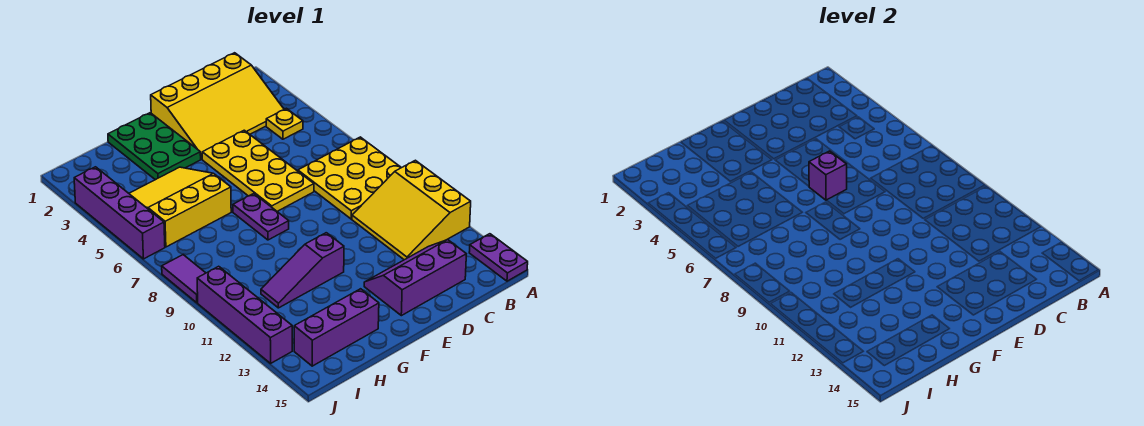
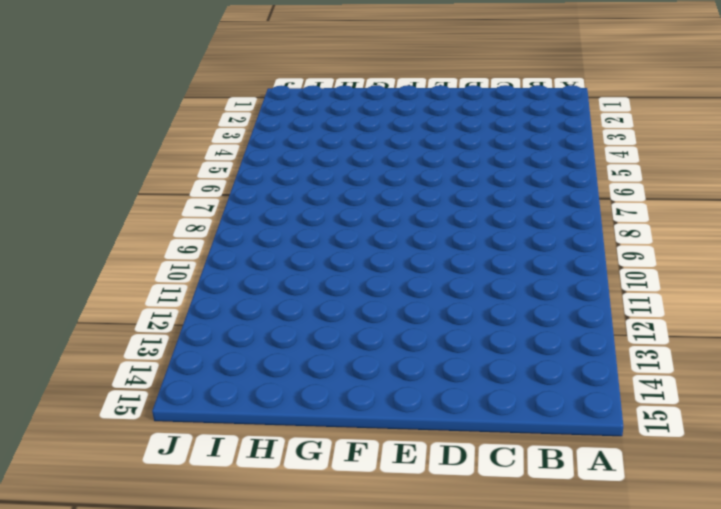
none -> yellow 3x3 plate [298,137,401,219]
none -> yellow 3x3 slope [352,160,471,260]
none -> purple 1x2 plate [469,234,528,281]

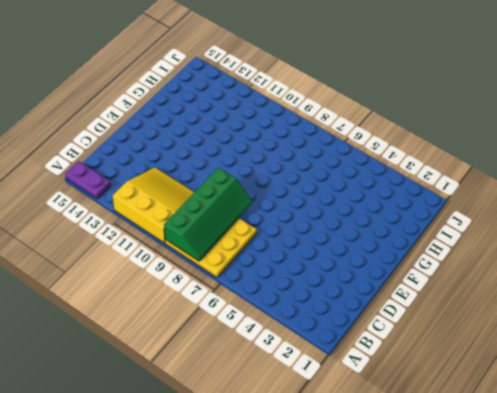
green 2x4 slope [164,168,252,261] -> none
none -> yellow 3x4 slope [151,53,284,159]
none -> yellow 1x1 plate [266,108,303,139]
none -> purple 2x3 slope [364,240,466,316]

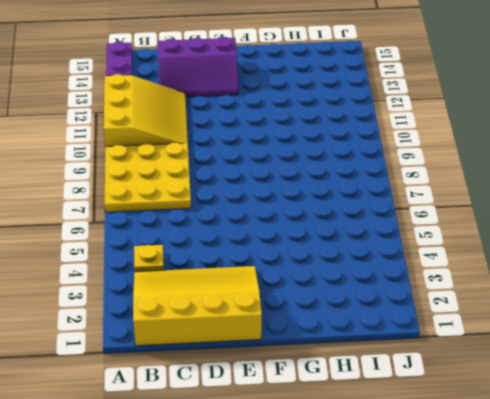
none -> yellow 2x4 plate [202,130,314,211]
none -> green 2x3 plate [108,113,201,180]
none -> purple 1x2 plate [233,194,289,240]

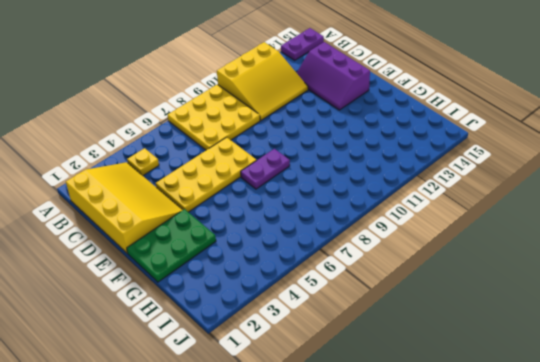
none -> purple 1x3 slope [261,233,344,308]
none -> yellow 3x3 slope [129,167,231,247]
none -> purple 1x3 brick [294,289,379,366]

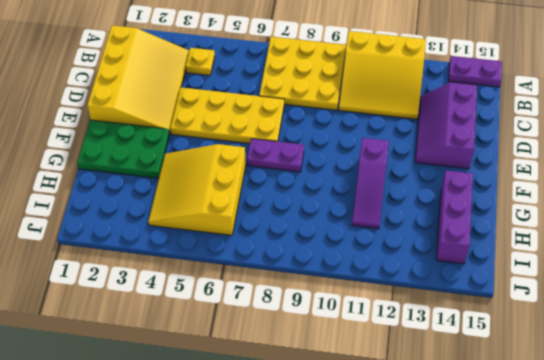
none -> purple 1x4 brick [74,167,165,259]
none -> purple 1x2 tile [162,255,205,303]
none -> purple 1x4 brick [197,266,292,363]

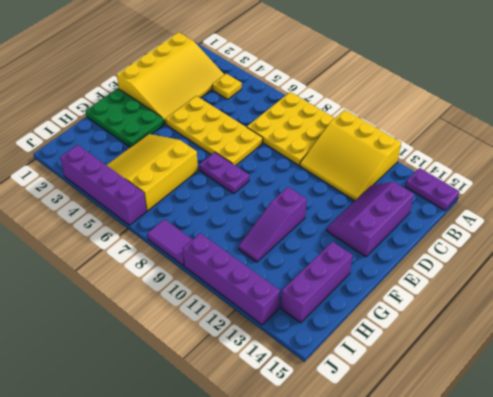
none -> purple 1x1 brick [809,151,847,200]

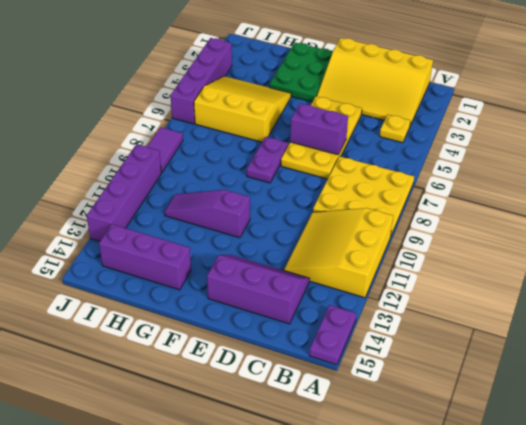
purple 1x2 brick [290,104,348,155] -> purple 1x1 brick [809,151,847,200]

